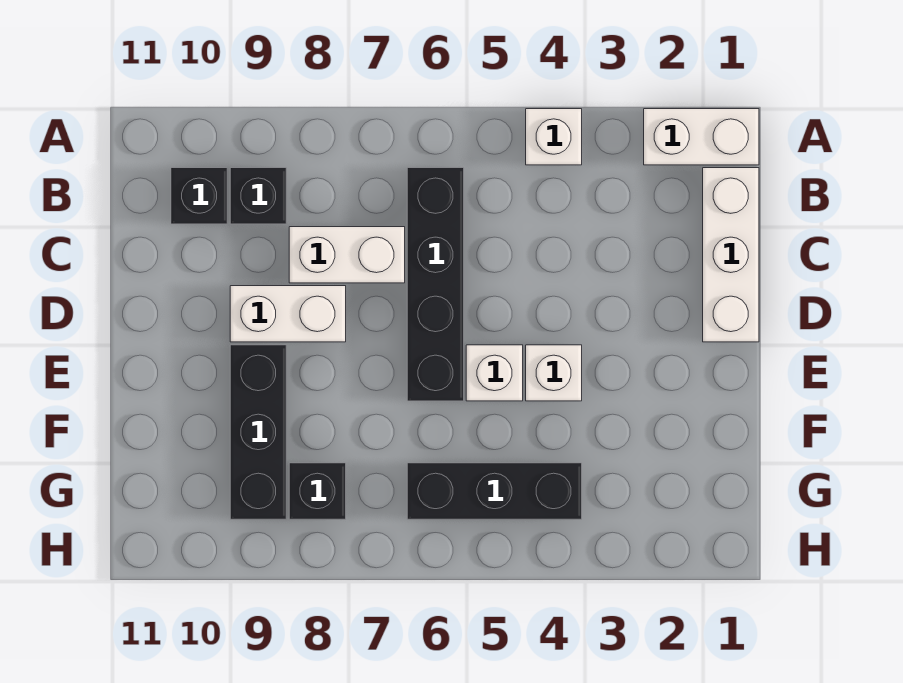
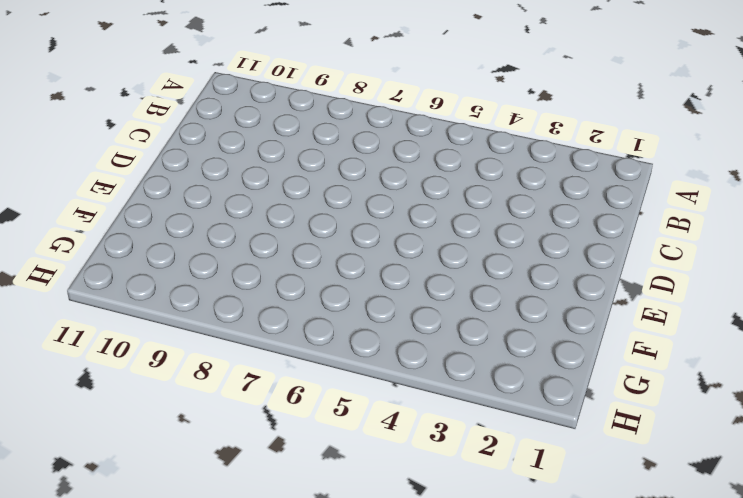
none -> white 1x2 brick [644,109,759,165]
none -> white 1x1 brick [526,109,582,165]
none -> white 1x3 brick [703,168,759,342]

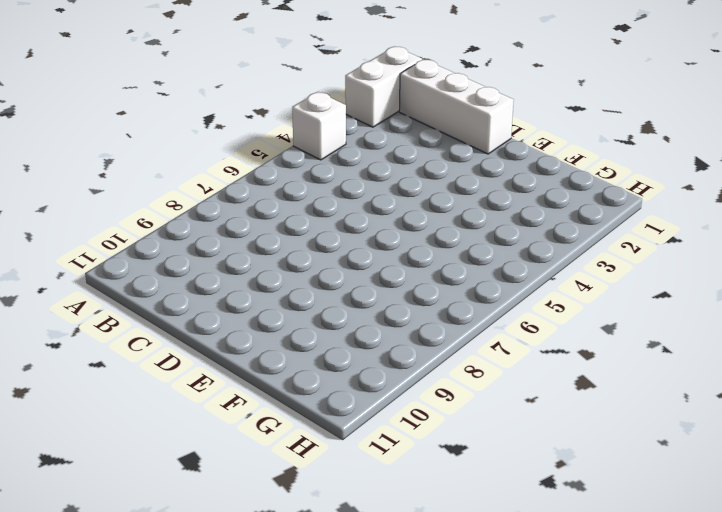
none -> black 1x4 brick [407,168,464,401]
none -> black 1x1 brick [230,168,286,224]
none -> black 1x1 brick [171,168,227,224]

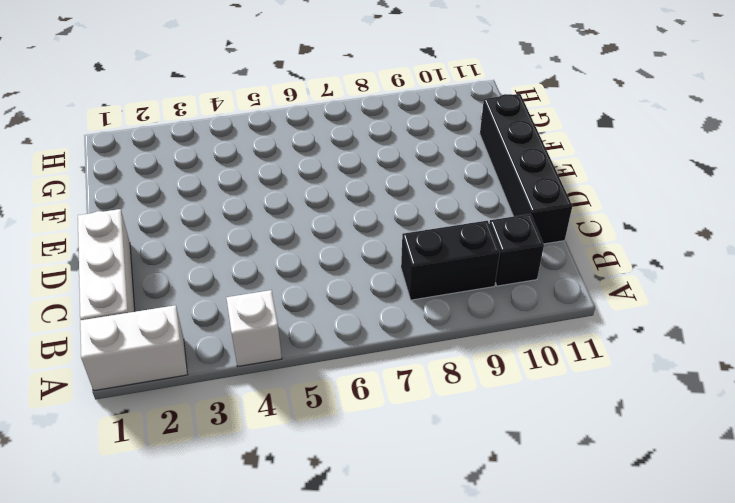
black 1x2 brick [401,221,500,300] -> black 1x1 brick [230,168,286,224]
black 1x4 brick [480,94,572,244] -> black 1x4 brick moved to [407,168,464,401]
none -> white 1x2 brick [289,227,405,283]
none -> white 1x2 brick [230,286,346,342]
none -> white 1x1 brick [526,345,582,401]

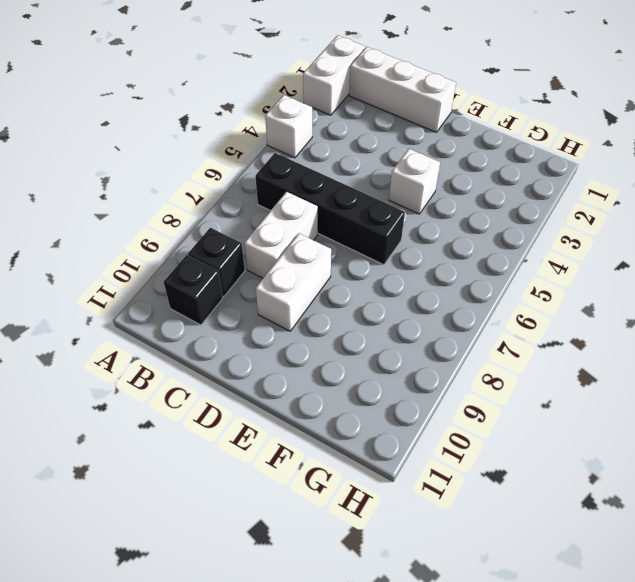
none -> white 1x1 brick [466,345,523,401]
none -> black 1x3 brick [230,345,286,519]
none -> black 1x3 brick [407,463,582,519]

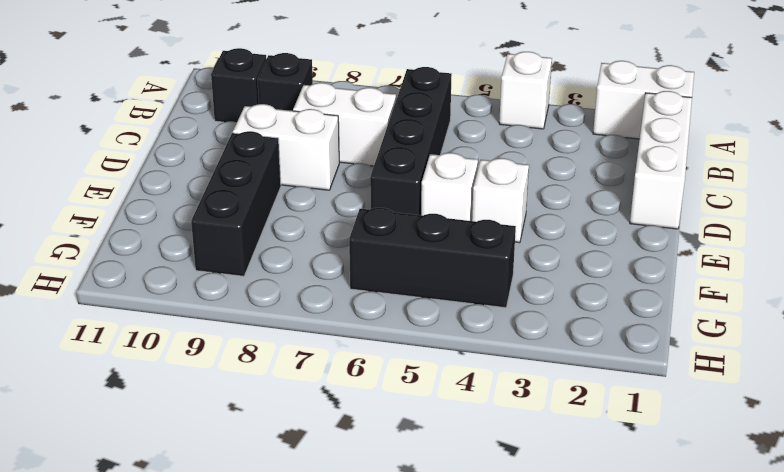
none -> black 1x1 brick [289,463,346,519]

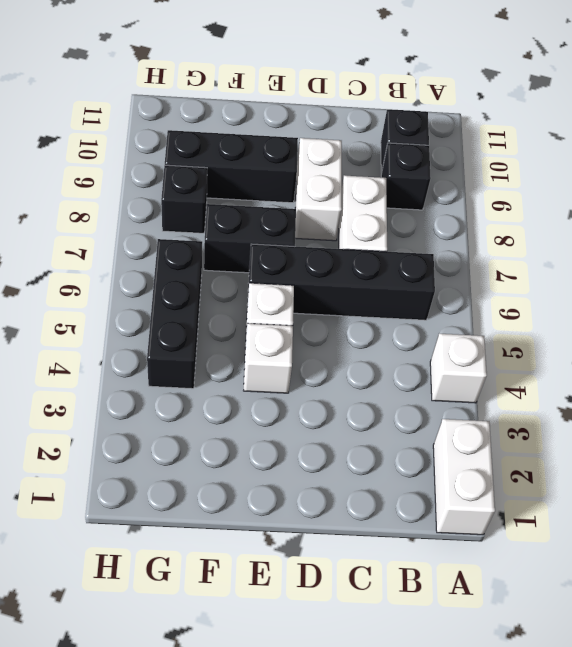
black 1x2 brick [204,204,296,273] -> none
none -> white 1x3 brick [703,168,759,342]

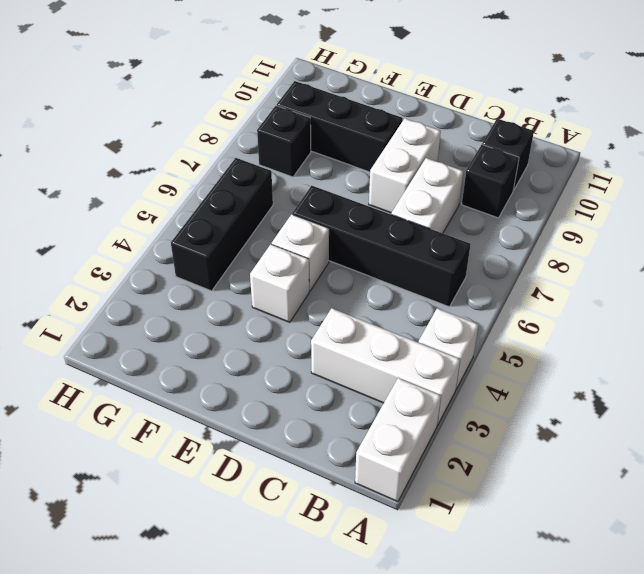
white 1x3 brick [311,308,460,425] -> white 1x3 brick moved to [703,168,759,342]

